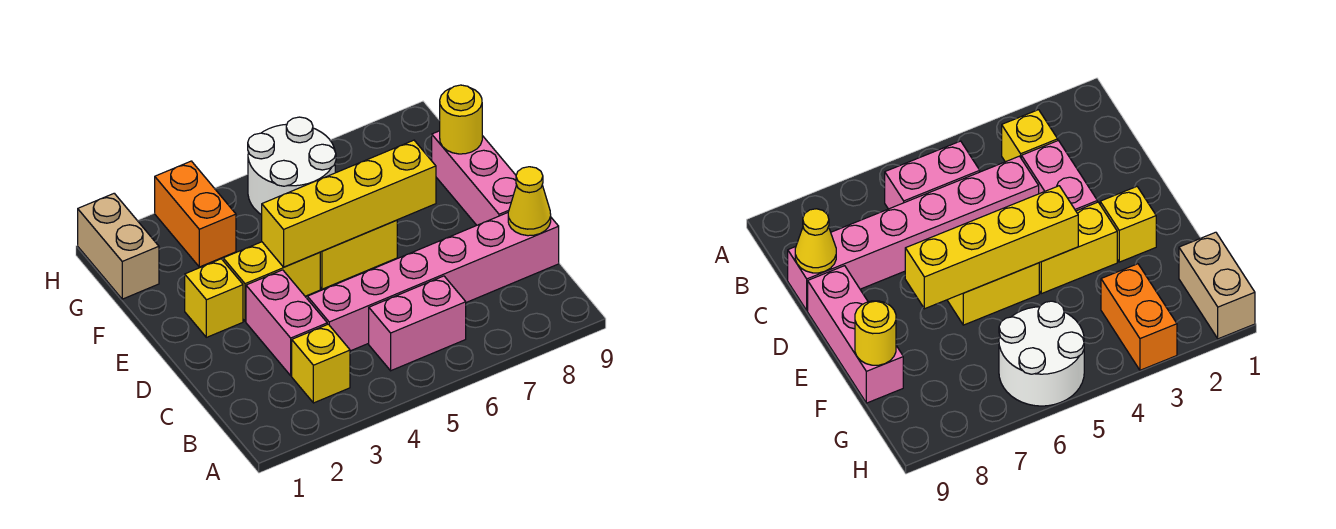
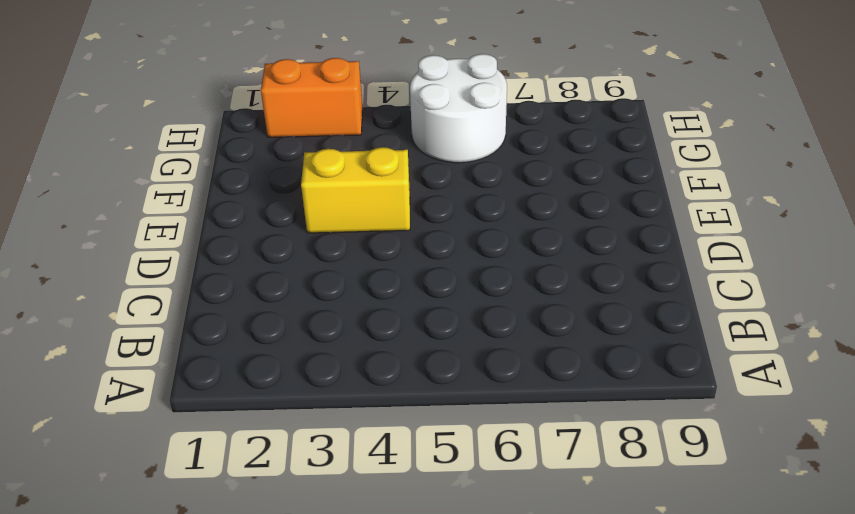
orange 1x2 brick [261,58,362,138] -> orange 1x2 brick turned to [155,161,236,267]
none -> yellow 1x1 brick [292,324,350,403]
none -> pink 1x2 brick [369,276,466,371]
none -> pink 1x2 brick [246,270,327,376]

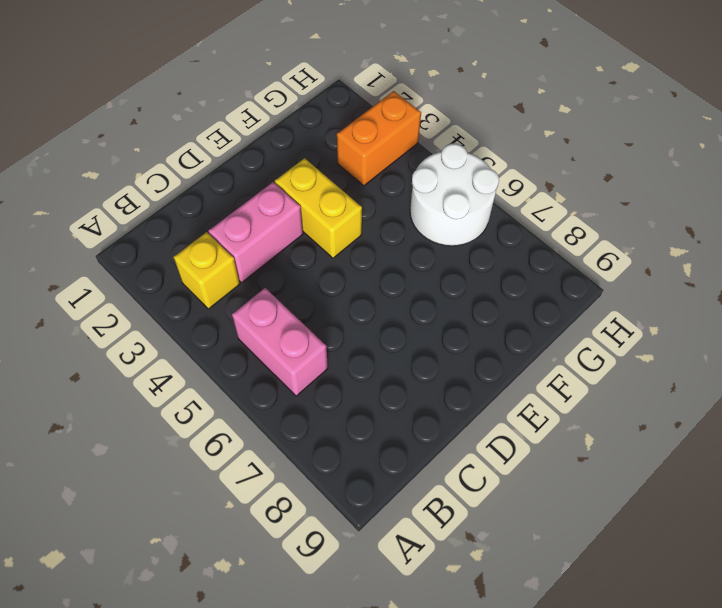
none -> pink 1x6 brick [307,213,559,351]
none -> pink 1x3 brick [432,131,516,225]
none -> yellow 1x1 brick [185,259,243,337]

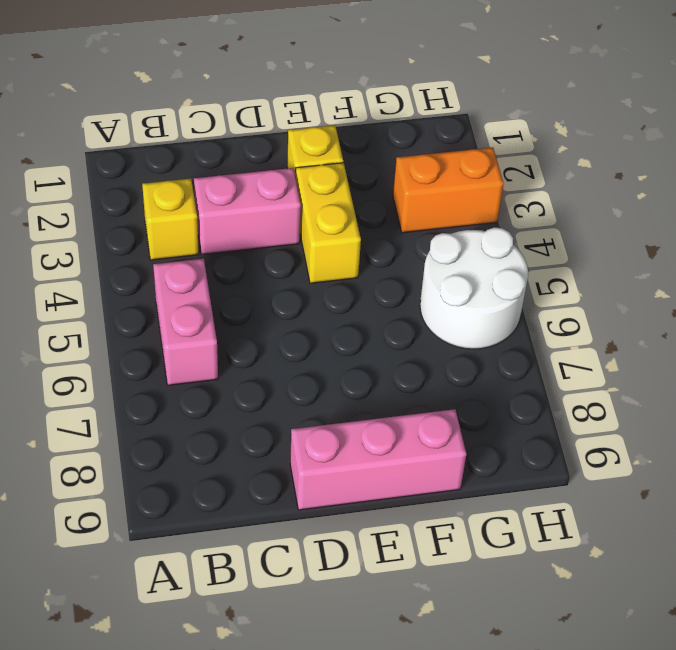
none -> pink 1x6 brick [307,213,559,351]
none -> yellow 1x2 brick [320,220,397,289]
none -> tan 1x2 brick [78,193,159,299]

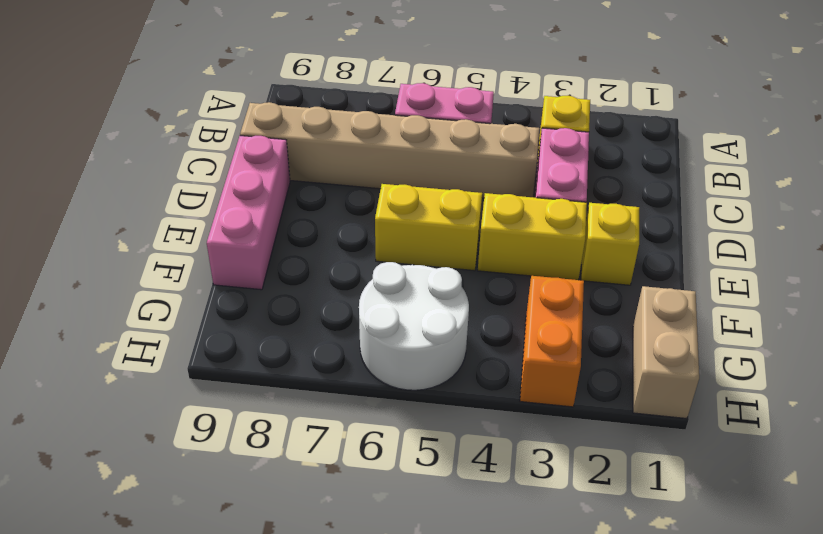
tan 1x6 brick [240,102,539,198] -> pink 1x6 brick [307,213,559,351]
none -> yellow 1x1 cone [508,167,551,236]
none -> yellow 1x4 brick [262,140,436,267]
none -> yellow 1x1 round brick [440,85,482,154]

